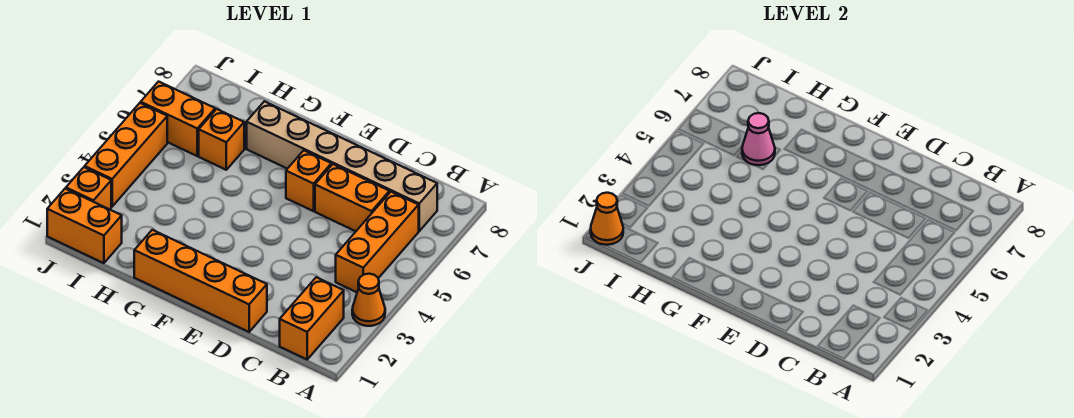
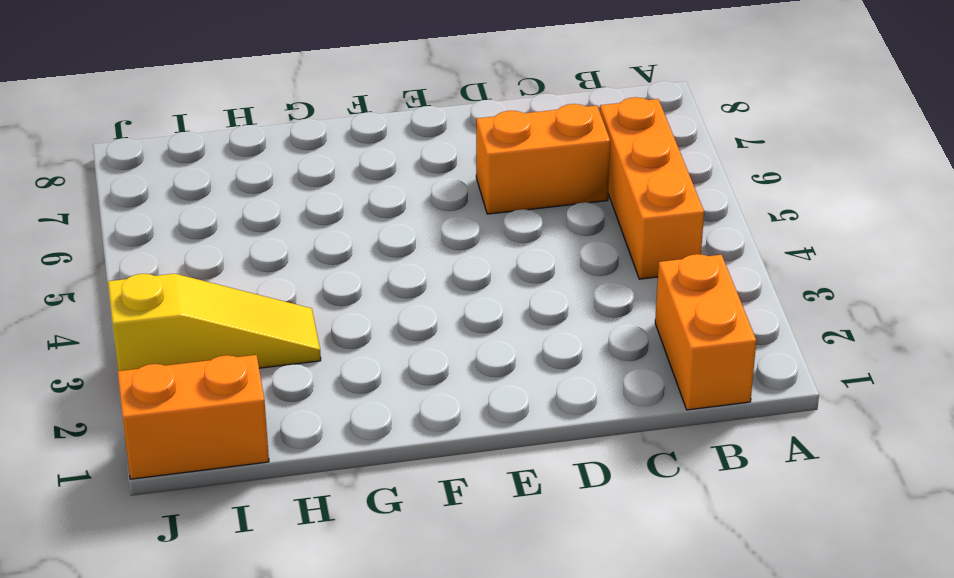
yellow 1x3 slope [108,274,321,371] -> orange 1x3 brick [85,103,167,206]
none -> orange 1x1 cone [352,274,385,326]
none -> tan 1x6 brick [247,101,437,231]
none -> orange 1x4 brick [134,230,267,332]

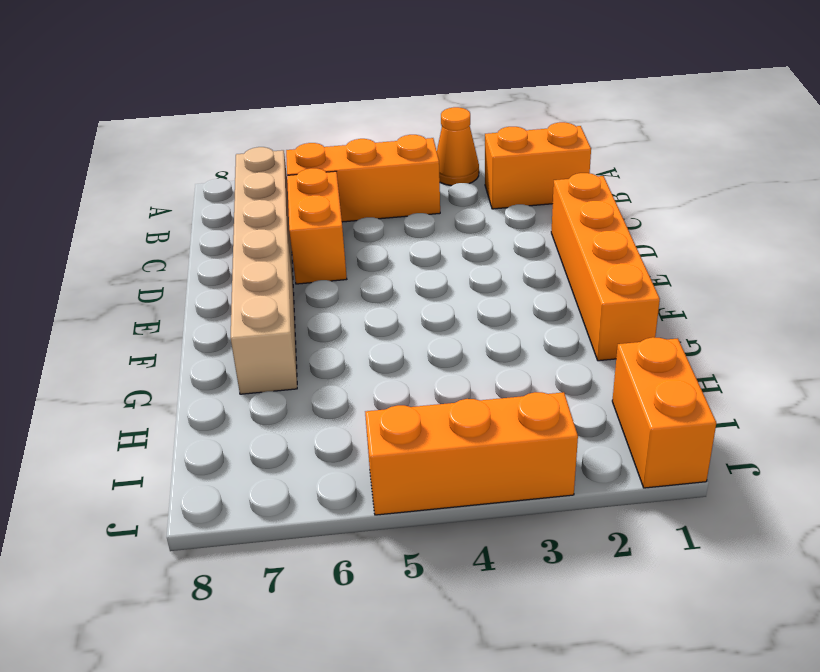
none -> orange 1x1 brick [286,150,331,211]
none -> orange 1x1 brick [199,109,244,170]
none -> orange 1x2 brick [141,82,215,156]

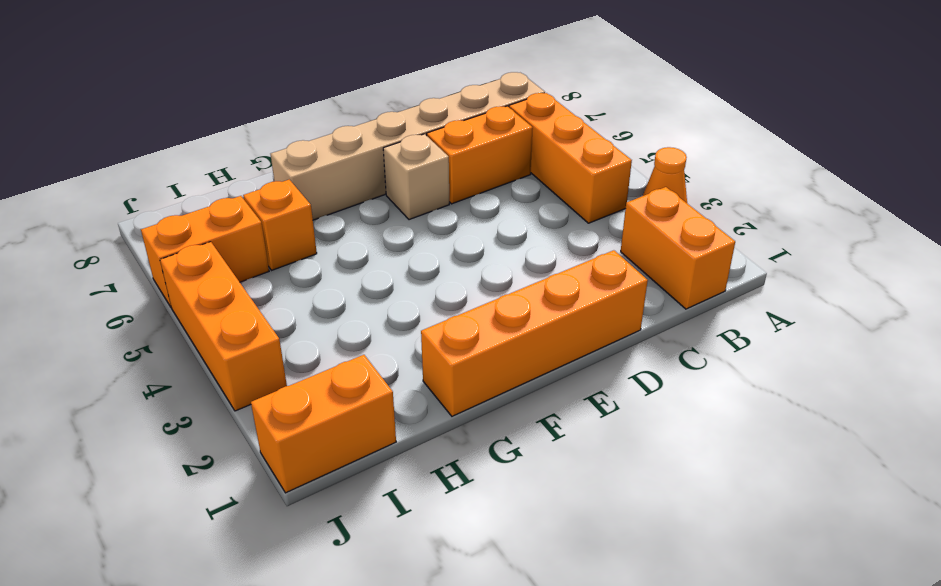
tan 1x1 brick [383,134,449,220] -> orange 1x1 brick [286,150,331,211]
none -> orange 1x1 brick [66,167,111,209]
none -> pink 1x1 cone [742,113,775,165]
none -> orange 1x1 cone [591,193,623,245]

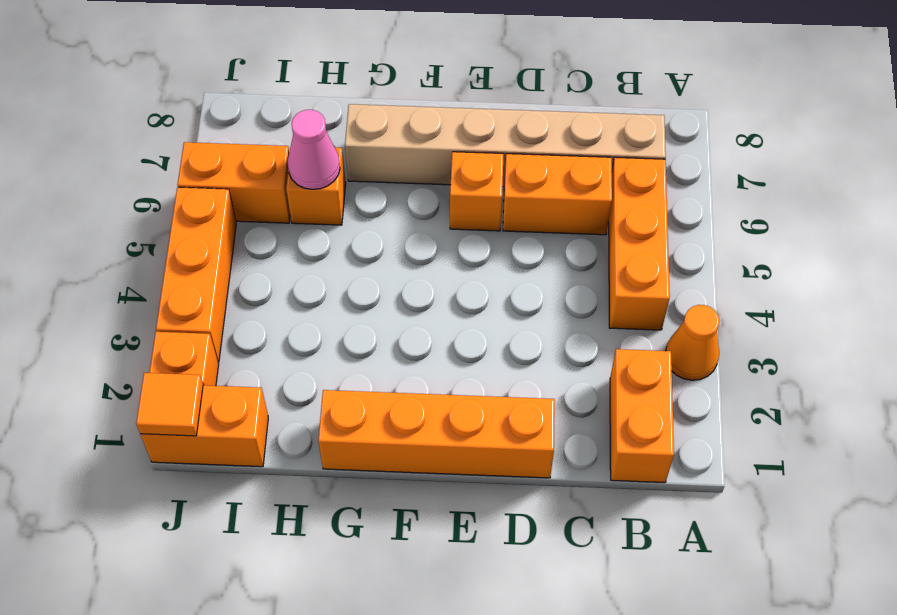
orange 1x1 tile [136,373,203,436] -> orange 1x1 cone [591,193,623,245]

